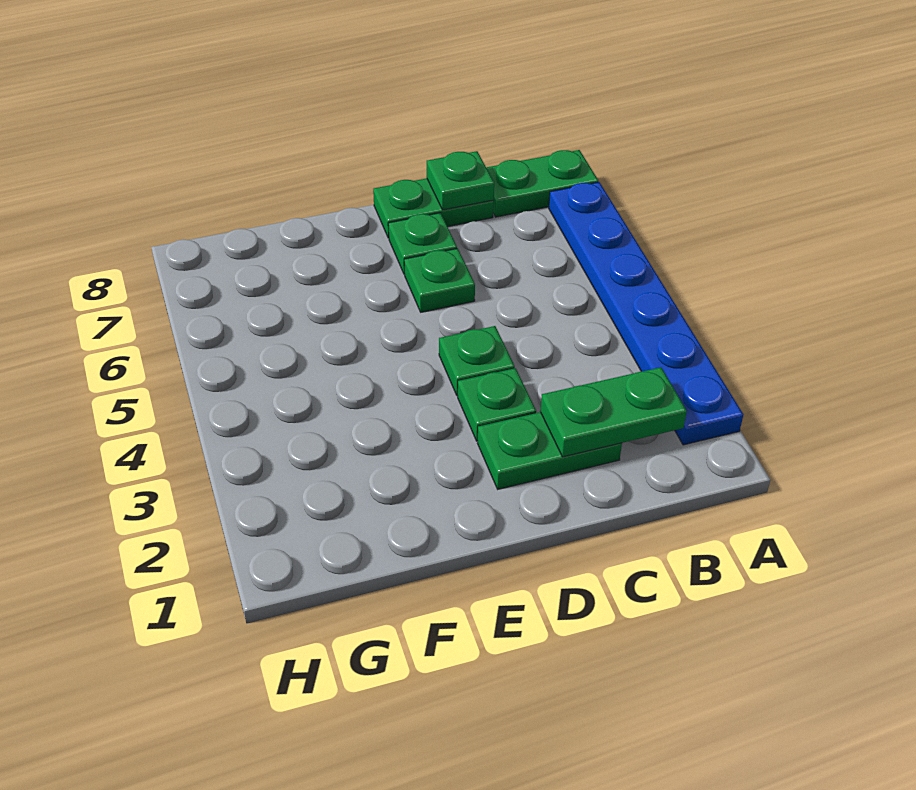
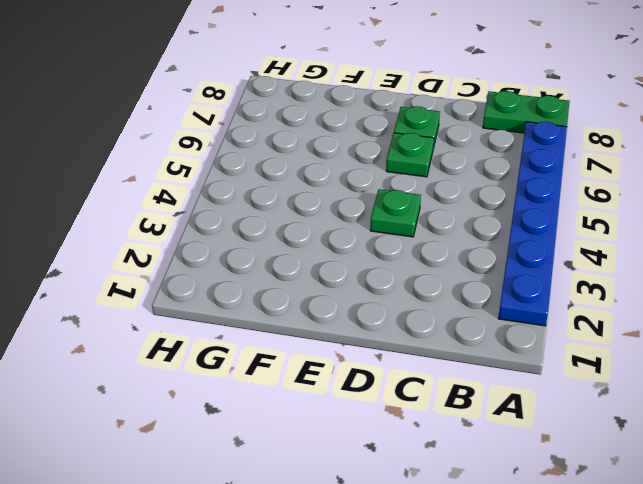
none -> green 1x2 plate [477,412,622,489]
none -> green 1x2 plate [373,178,494,238]

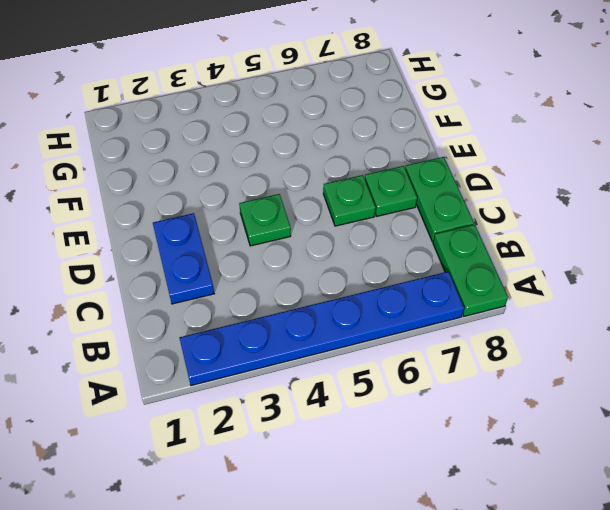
blue 1x2 plate [153,213,214,304] -> green 1x2 plate [477,412,622,489]
none -> green 1x1 plate [458,368,536,441]
none -> green 1x2 plate [540,367,687,457]

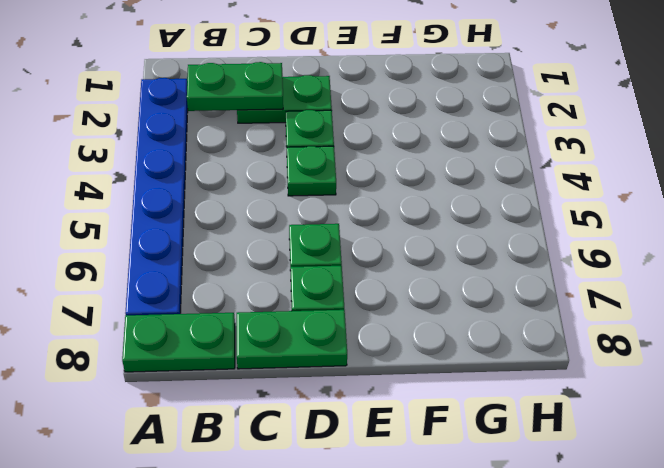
none -> green 1x1 plate [427,151,494,210]

